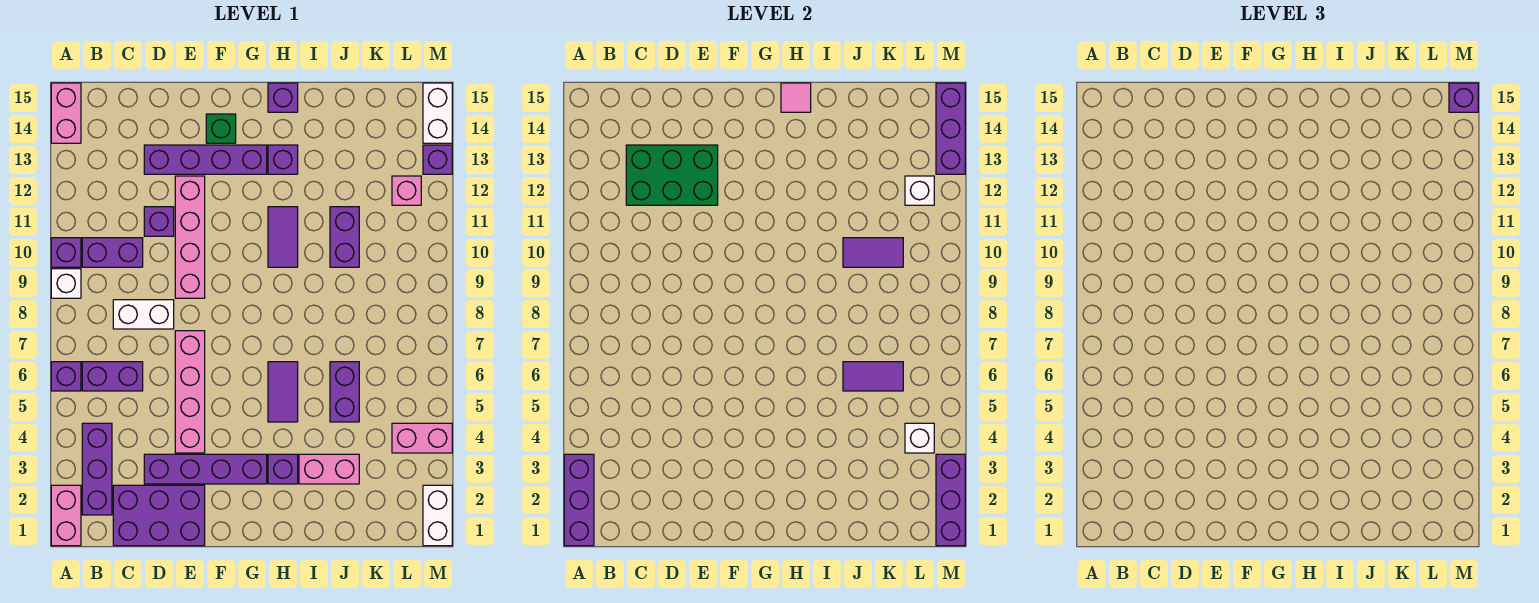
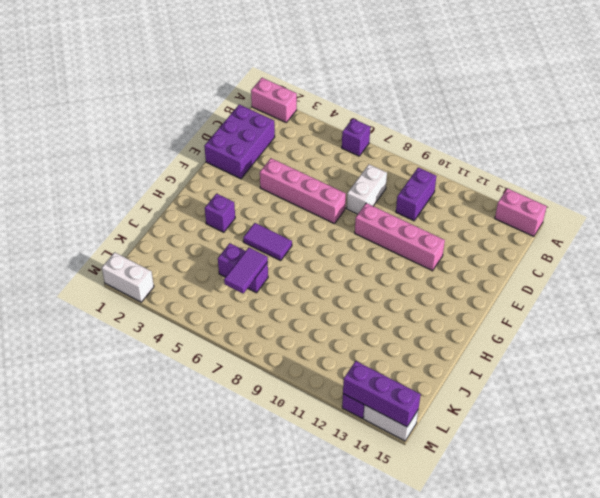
none -> white 1x1 brick [51,269,81,298]
none -> purple 1x1 brick [51,238,81,267]
none -> purple 1x3 brick [82,423,112,515]
none -> purple 1x2 brick [82,362,143,391]

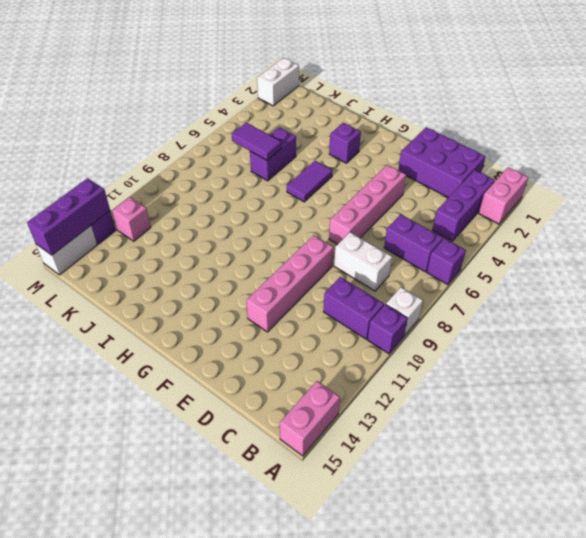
none -> purple 1x4 brick [144,454,267,484]
none -> purple 1x1 brick [144,207,174,236]
none -> purple 1x4 brick [144,145,267,174]
none -> green 1x1 brick [206,114,236,143]

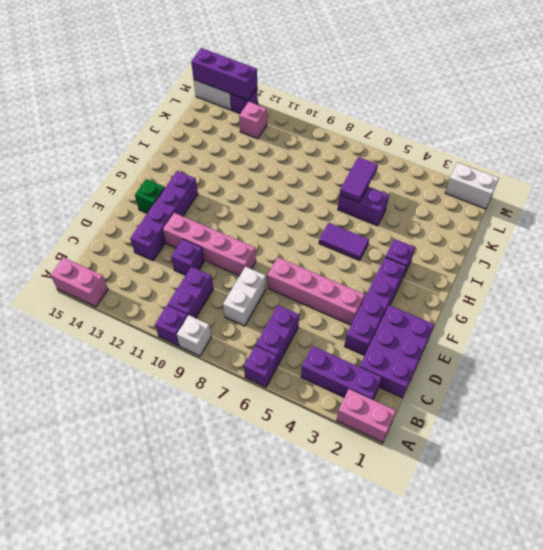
none -> purple 1x2 tile [268,207,298,267]
none -> purple 1x1 brick [268,145,298,174]
none -> purple 1x1 brick [268,83,298,112]
none -> pink 1x2 brick [299,454,359,484]

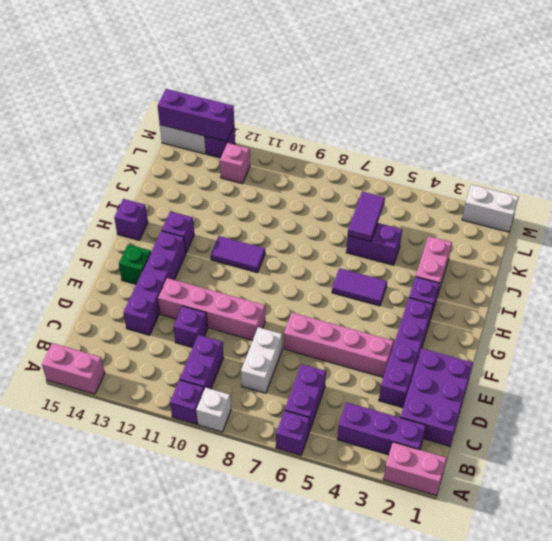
none -> purple 1x2 brick [330,207,359,267]
none -> pink 1x2 brick [392,423,452,453]
none -> purple 1x3 brick [564,454,594,546]
none -> green 2x3 brick [626,145,718,205]

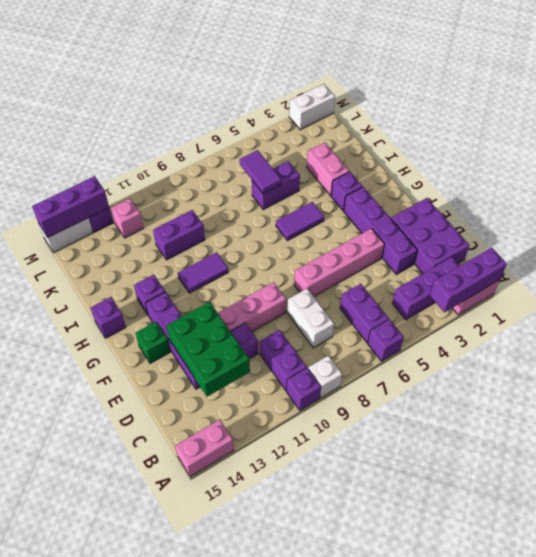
none -> pink 1x2 brick [392,423,452,453]
none -> pink 1x1 tile [781,83,811,112]
none -> purple 1x2 tile [843,238,903,267]
none -> white 1x1 brick [905,423,934,453]

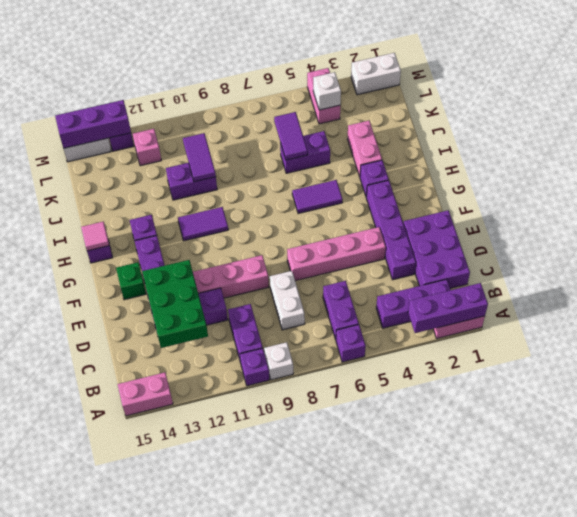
none -> white 1x1 brick [905,176,934,205]
none -> purple 1x3 brick [936,454,965,546]
none -> purple 1x1 brick [1449,83,1478,112]

